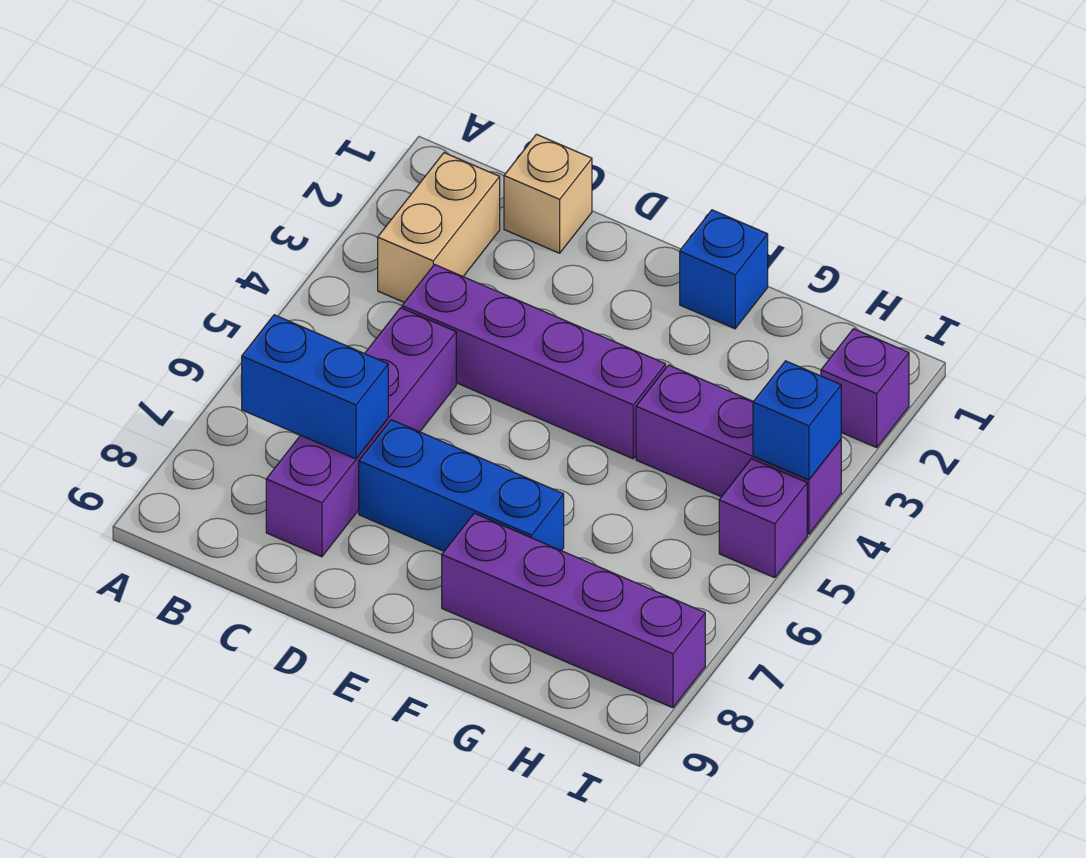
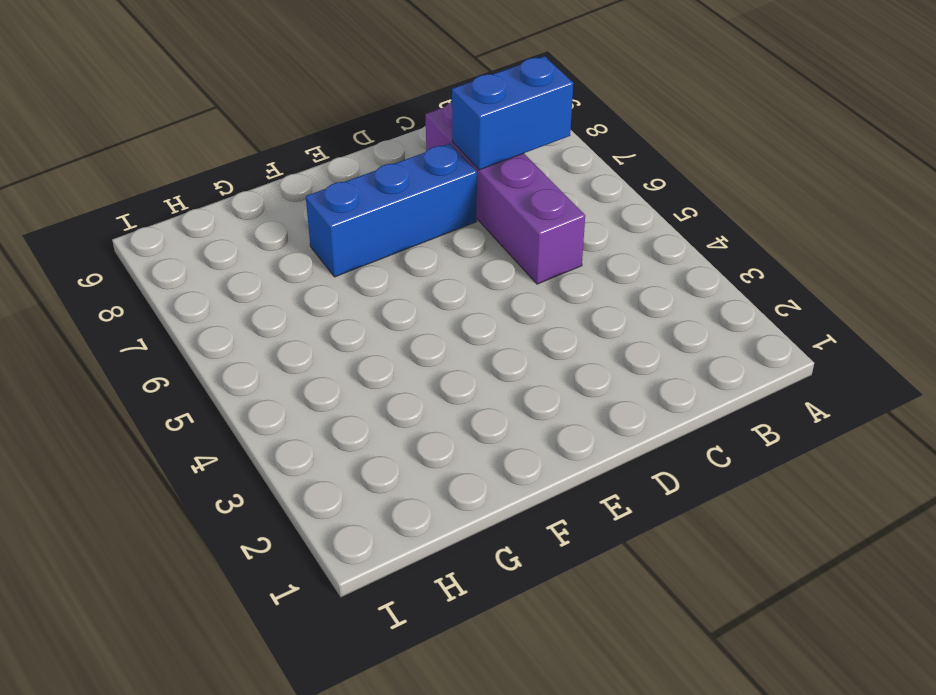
none -> tan 1x2 brick [378,153,500,302]
none -> tan 1x1 brick [504,134,592,253]
none -> purple 1x4 brick [402,264,666,459]

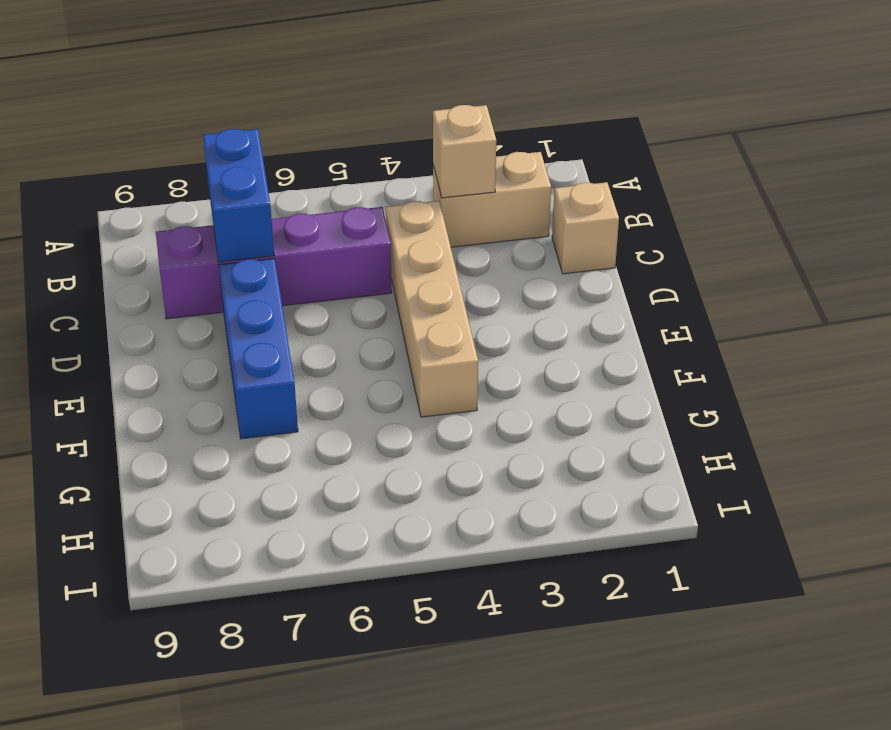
tan 1x1 brick [433,105,496,198] -> none
tan 1x4 brick [385,201,478,417] -> purple 1x4 brick [402,264,666,459]
none -> blue 1x1 brick [680,210,768,329]
none -> purple 1x4 brick [442,513,705,708]
none -> purple 1x3 brick [636,365,841,534]

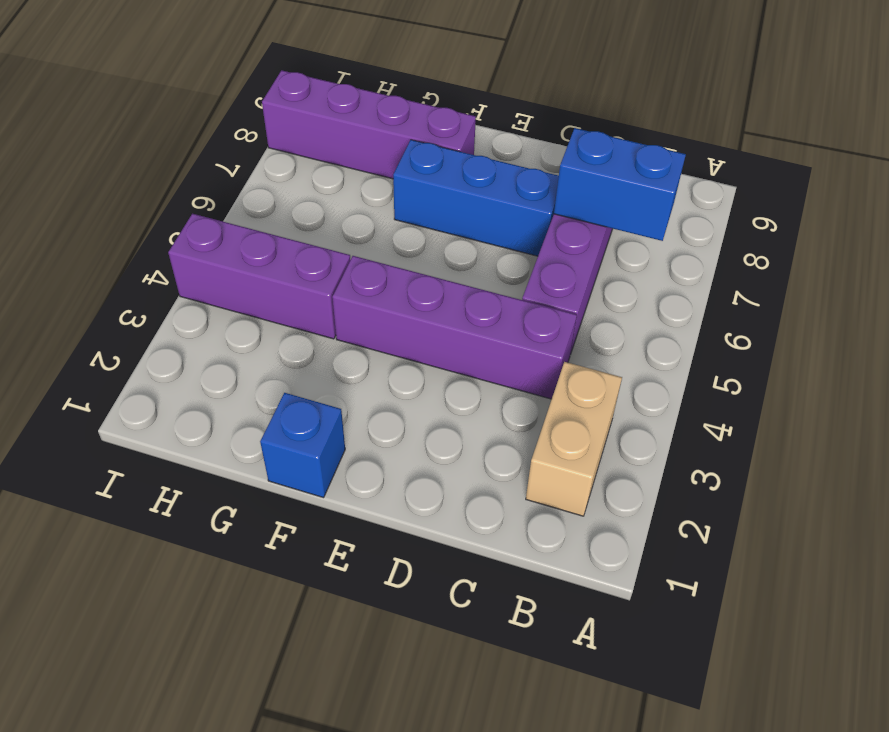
none -> tan 1x1 brick [504,134,592,253]
none -> purple 1x1 brick [821,329,909,448]
none -> purple 1x1 brick [719,459,807,578]

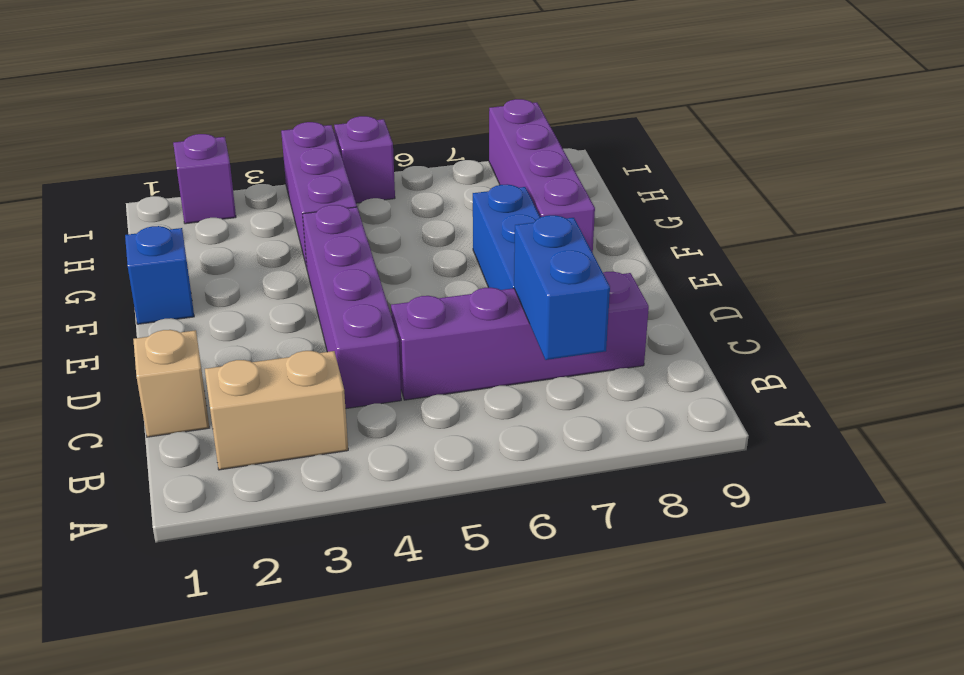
none -> blue 1x1 brick [753,361,841,480]

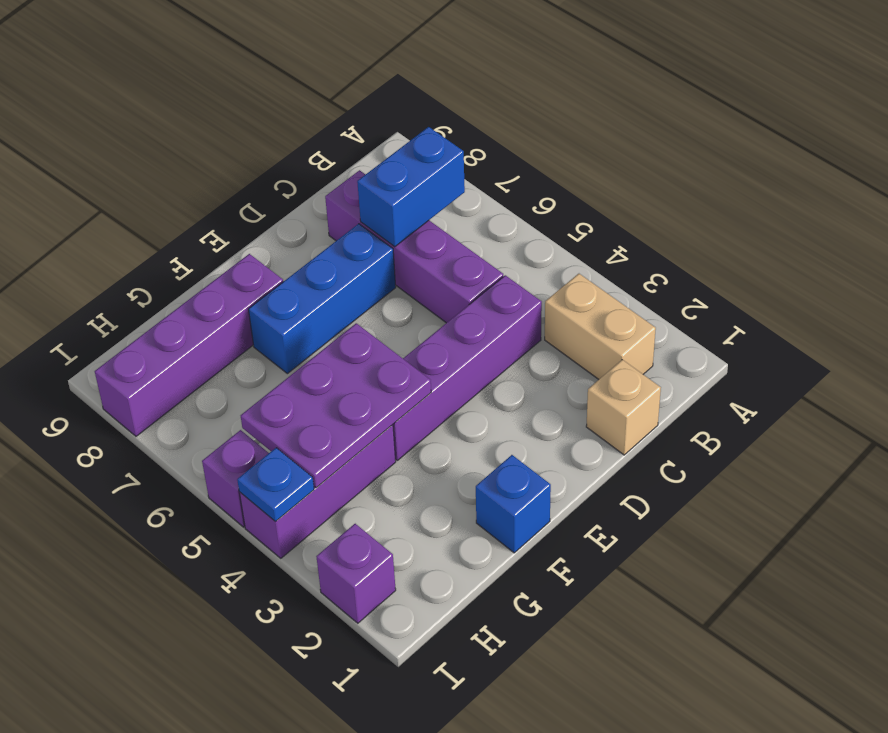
purple 2x3 plate [241,323,431,488] -> none
blue 1x1 plate [237,448,314,521] -> blue 1x1 brick [753,361,841,480]

